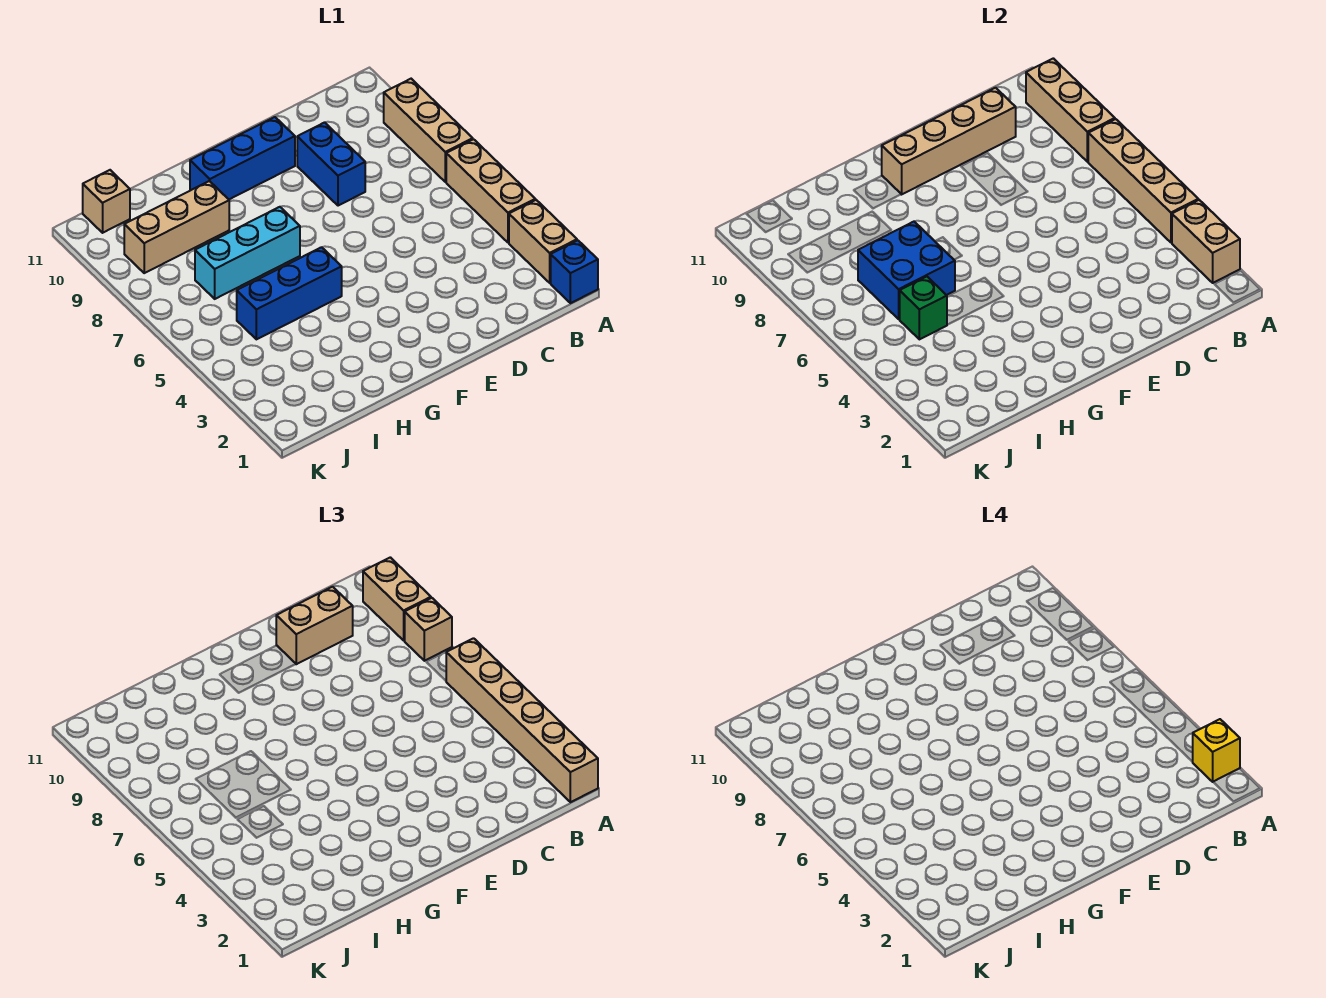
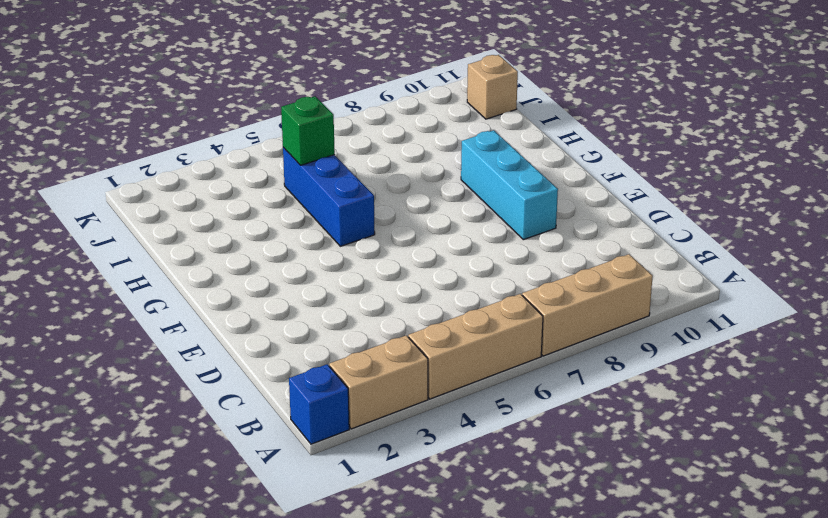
cyan 1x3 brick [461,130,558,240] -> cyan 1x3 brick moved to [195,207,300,299]
none -> blue 1x2 brick [297,123,365,206]
none -> blue 1x3 brick [190,117,295,199]
none -> tan 1x3 brick [124,181,229,273]

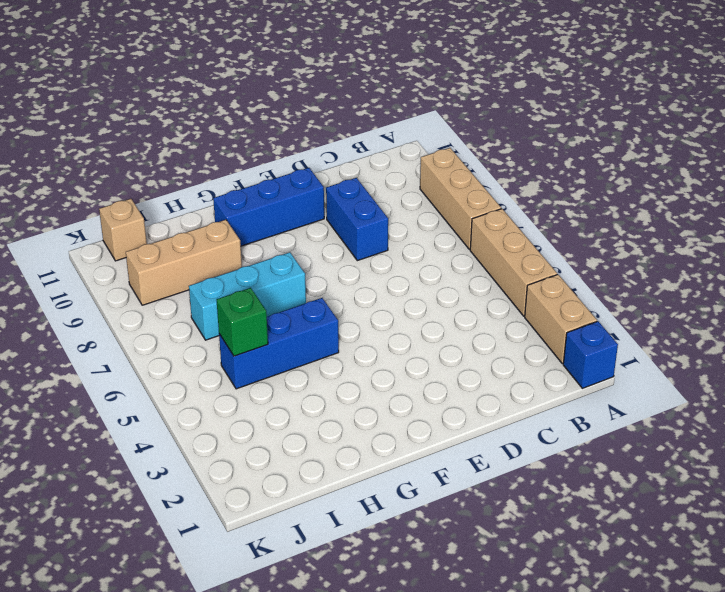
none -> tan 1x2 brick [1172,200,1240,283]
none -> tan 1x4 brick [1088,119,1198,243]
none -> tan 1x3 brick [1026,58,1115,162]

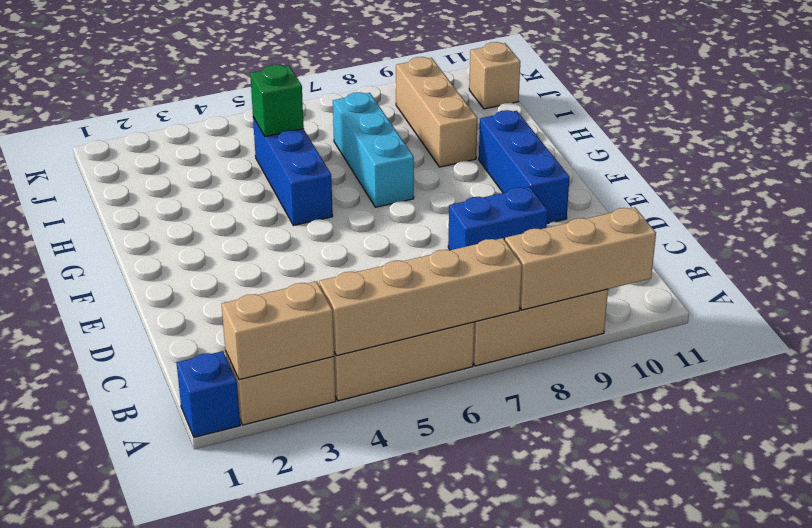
none -> tan 1x4 brick [882,88,1016,194]
none -> blue 2x2 brick [858,222,955,319]
none -> tan 1x6 brick [446,638,598,802]

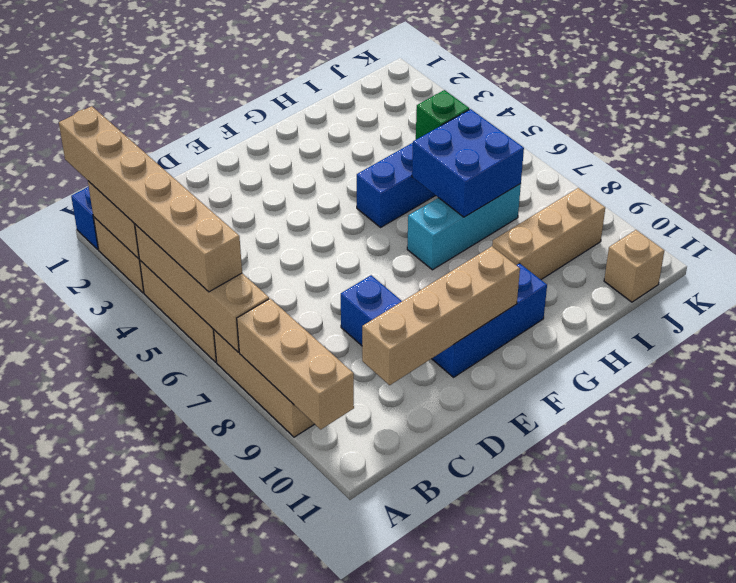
none -> tan 1x1 brick [404,598,452,661]
none -> tan 1x2 brick [363,557,431,640]
none -> tan 1x2 brick [276,587,353,664]

